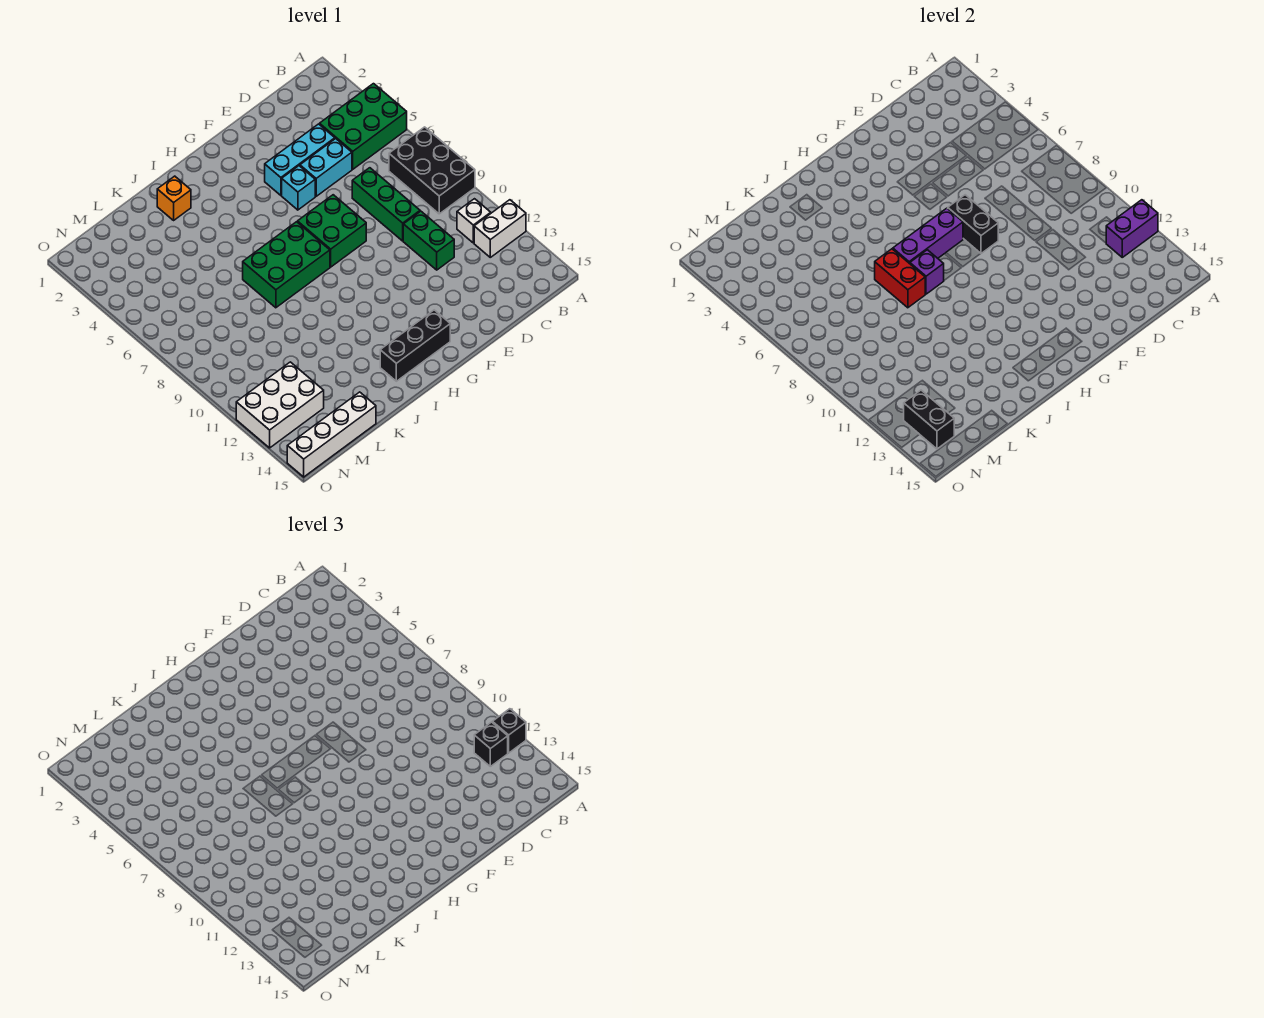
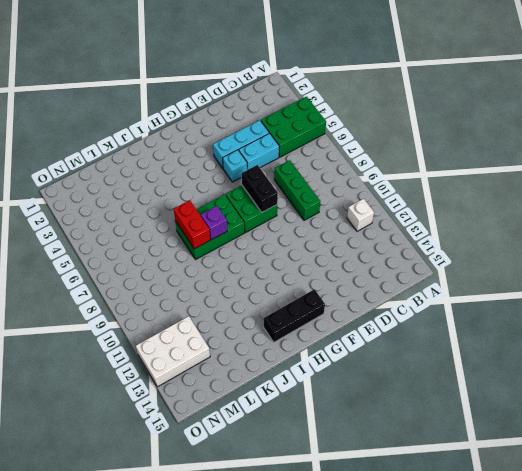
none -> black 2x3 brick [389,127,475,214]
none -> white 1x2 brick [474,200,526,257]
none -> green 1x2 brick [403,211,454,270]

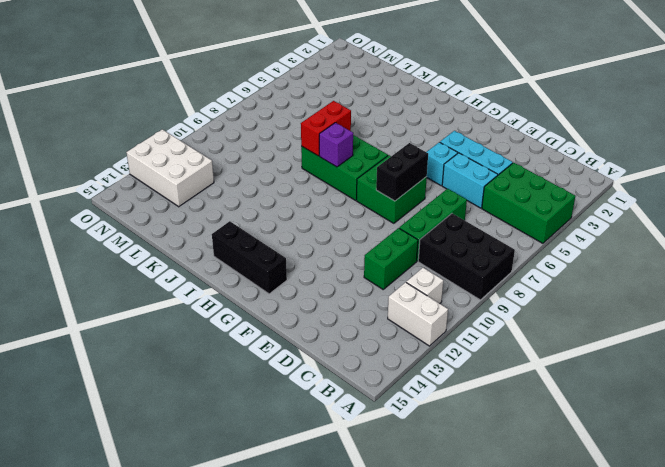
black 2x3 brick [418,213,515,300] -> black 2x3 brick turned to [389,127,475,214]
none -> orange 1x1 brick [157,176,191,220]
none -> white 1x4 brick [287,392,376,477]
none -> purple 1x2 brick [1106,200,1158,257]

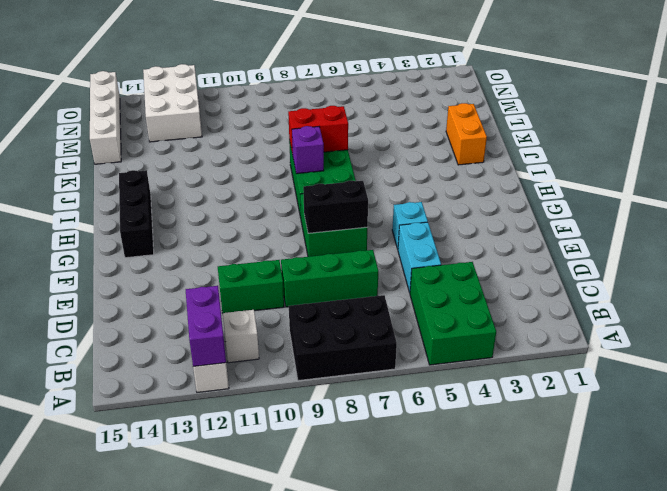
orange 1x2 brick [446,103,487,165] -> orange 1x1 brick [157,176,191,220]
none -> cyan 1x3 brick [265,124,335,195]
none -> purple 1x3 brick [893,208,963,264]
none -> black 1x2 brick [904,390,954,449]

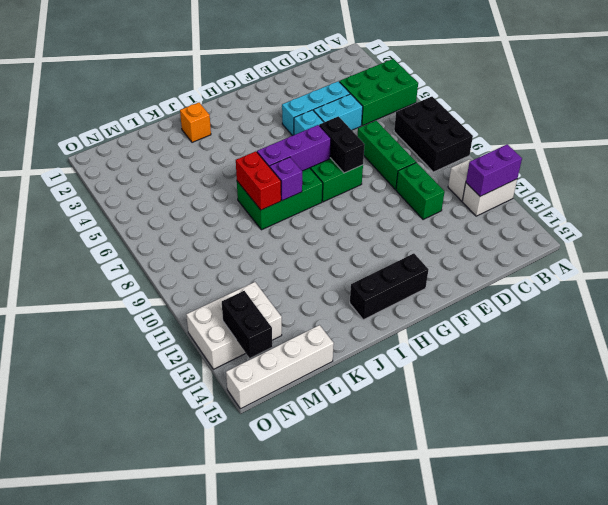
none -> black 1x1 brick [492,709,526,753]
none -> black 1x1 brick [474,722,508,766]

